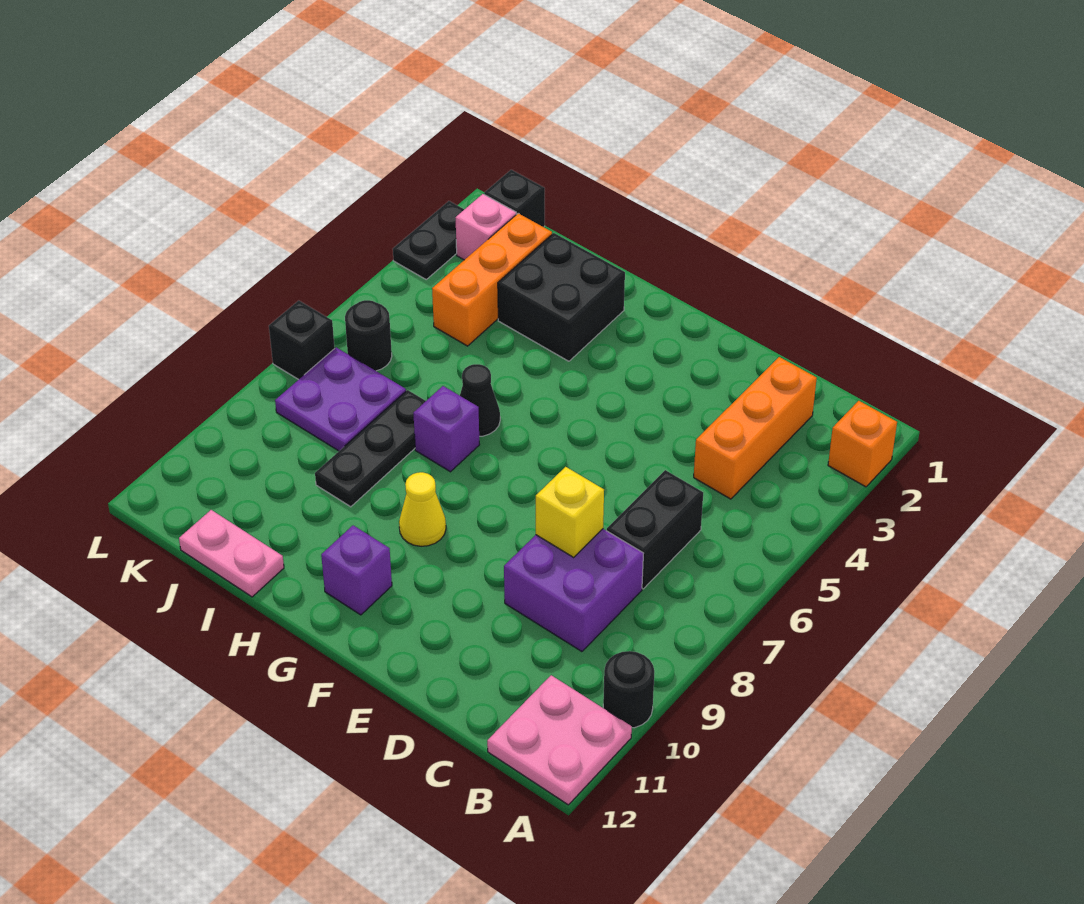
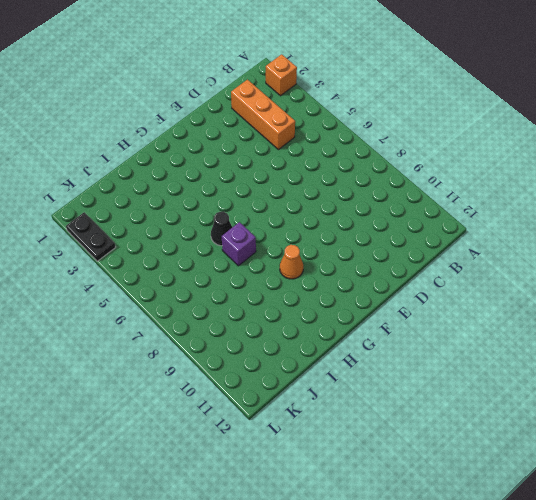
orange 1x1 cone [280,245,303,279] -> yellow 1x1 cone [399,472,446,546]
none -> black 1x1 round brick [603,651,654,728]
none -> pink 2x2 plate [487,675,632,805]
none -> black 1x2 brick [606,470,703,589]

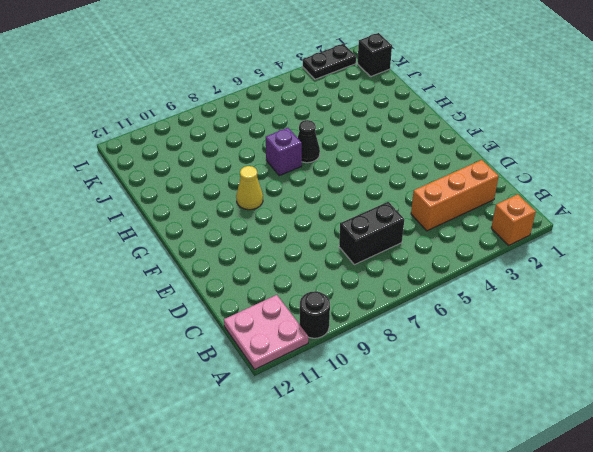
none -> purple 2x2 brick [504,529,644,652]
none -> purple 1x1 brick [321,525,392,615]
none -> black 2x2 brick [498,233,625,361]

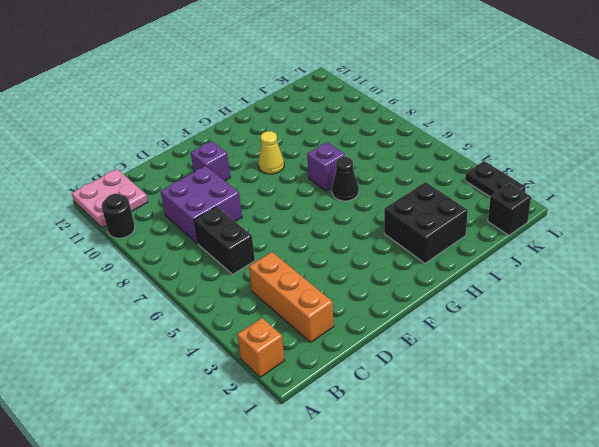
purple 1x1 brick [191,141,230,181] -> purple 1x1 brick moved to [321,525,392,615]
none -> black 1x3 plate [315,390,426,507]
none -> pink 1x2 plate [179,510,284,597]
none -> orange 1x3 brick [432,213,552,346]

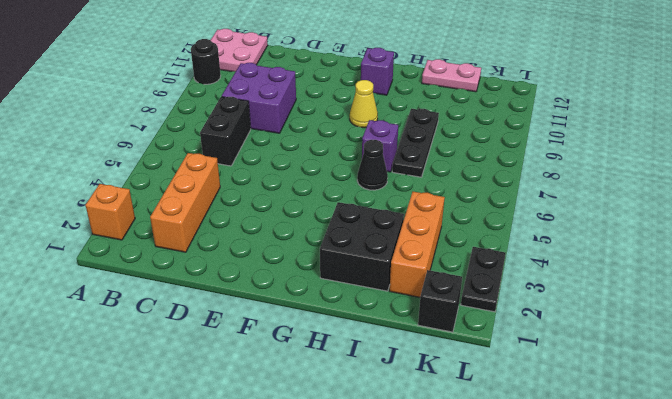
none -> purple 2x2 plate [275,347,406,451]
none -> pink 1x1 brick [456,194,516,260]
none -> black 1x1 round brick [345,300,392,371]

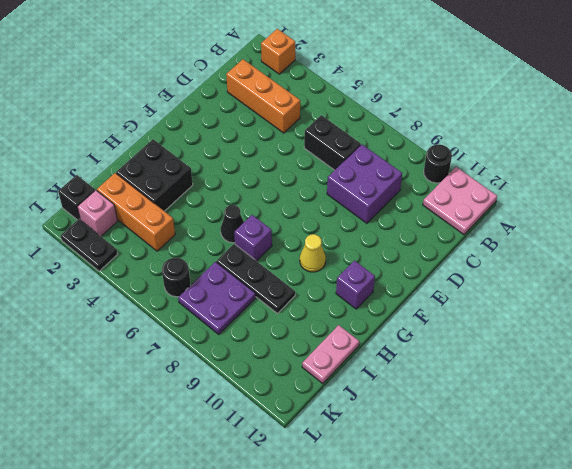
none -> black 1x1 brick [269,301,335,380]
none -> yellow 1x1 brick [536,467,604,557]

